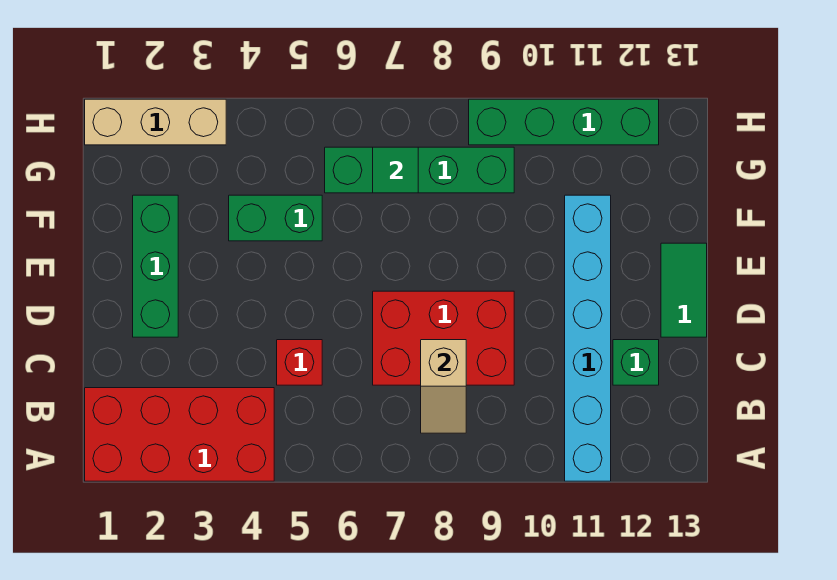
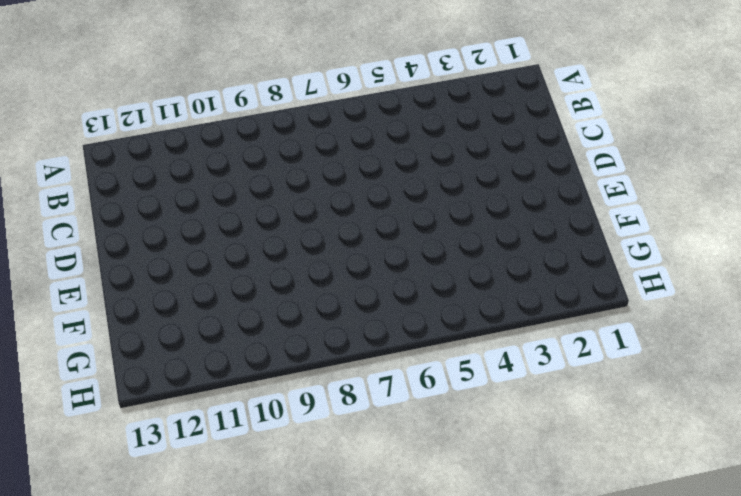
none -> red 2x4 brick [85,388,274,481]
none -> cyan 1x6 brick [565,195,611,481]
none -> red 1x1 brick [277,340,322,385]

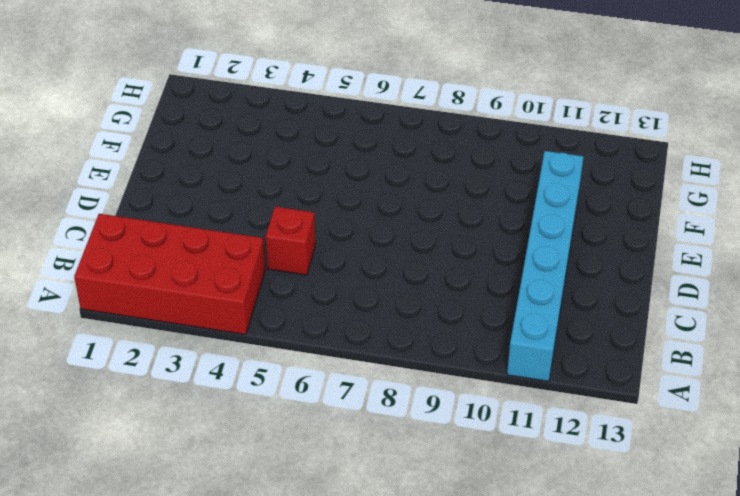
none -> red 2x3 brick [373,291,514,385]
none -> green 1x1 brick [613,340,659,385]
none -> green 1x3 brick [133,195,178,337]

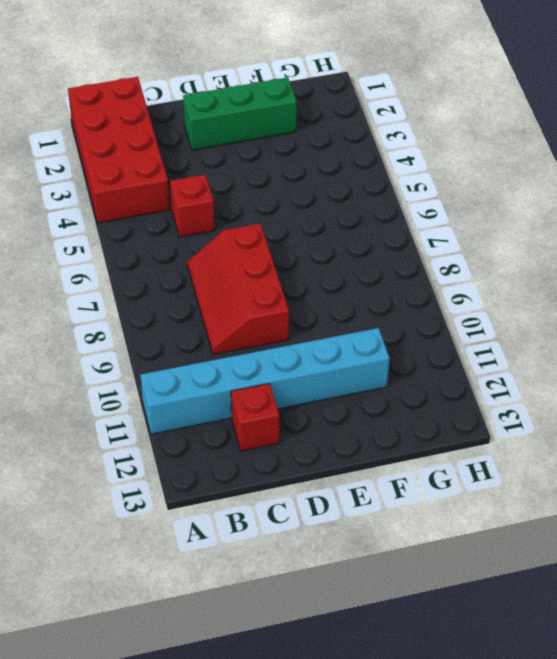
red 2x3 slope [188,223,289,355] -> red 2x3 brick [373,291,514,385]
red 1x1 brick [231,384,279,451] -> green 1x1 brick [613,340,659,385]
none -> green 1x2 tile [661,243,707,337]
none -> green 1x2 brick [229,195,322,241]
none -> green 1x4 brick [325,147,514,193]

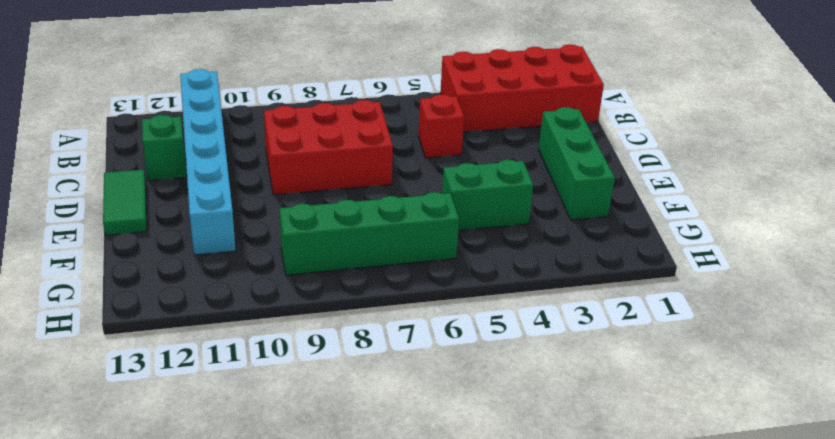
none -> tan 1x3 brick [85,99,226,145]
none -> green 1x4 brick [469,99,659,145]
none -> tan 1x2 slope [421,340,466,433]

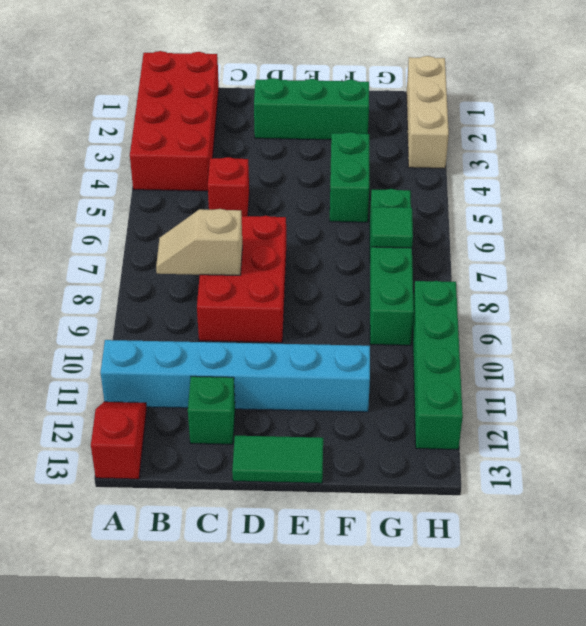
red 1x2 slope [91,402,147,479] -> none

